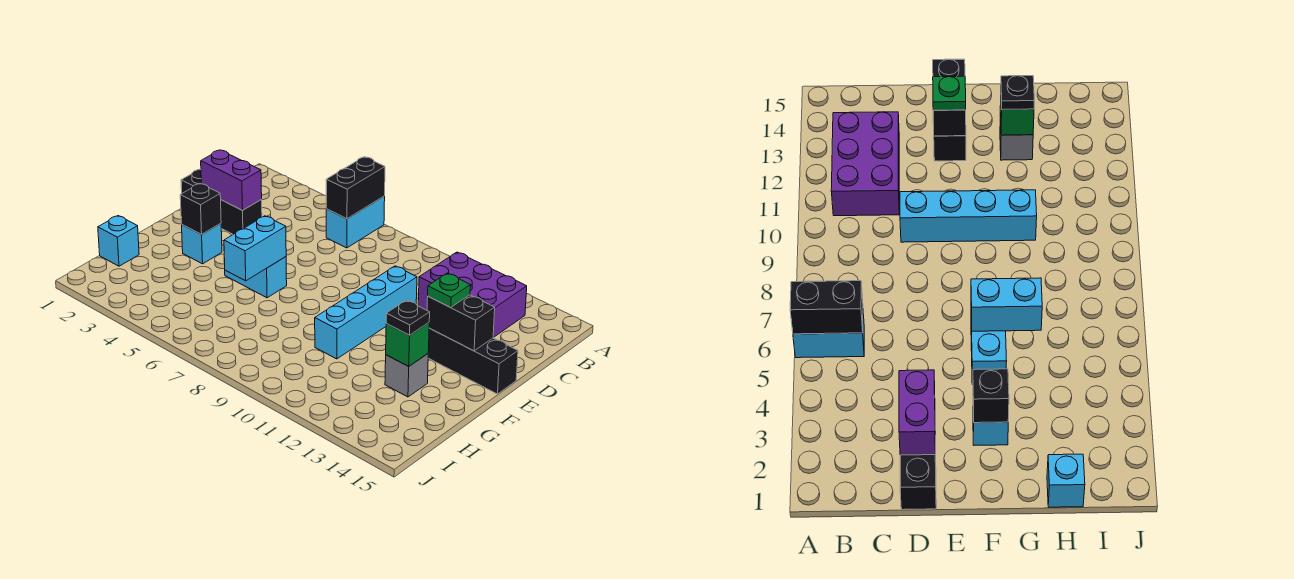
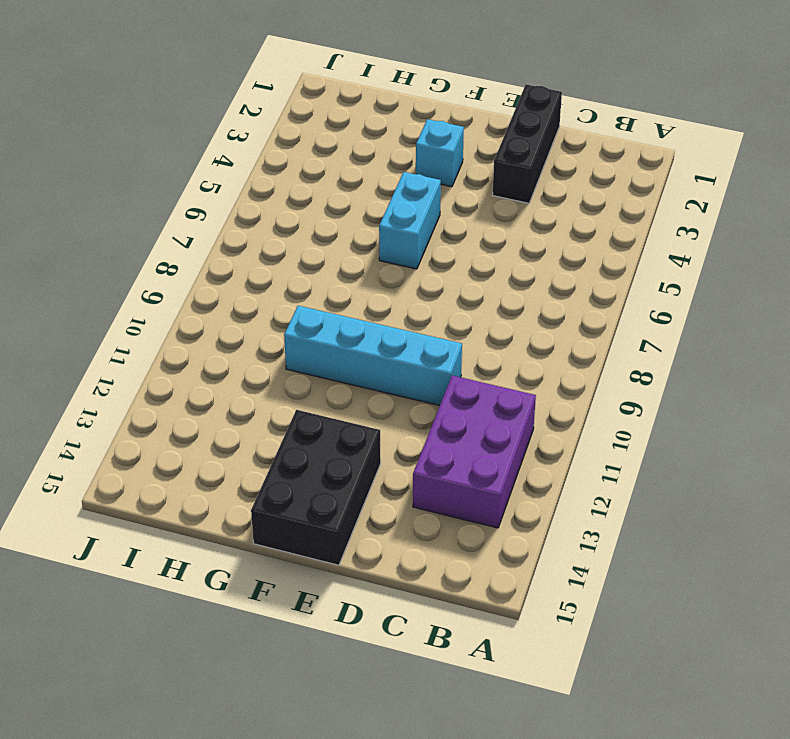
black 2x3 brick [251,410,381,565] -> black 1x3 brick [428,328,518,394]
none -> cyan 1x2 brick [326,196,385,248]
none -> grey 1x1 brick [385,354,428,397]
none -> cyan 1x1 brick [98,216,139,266]

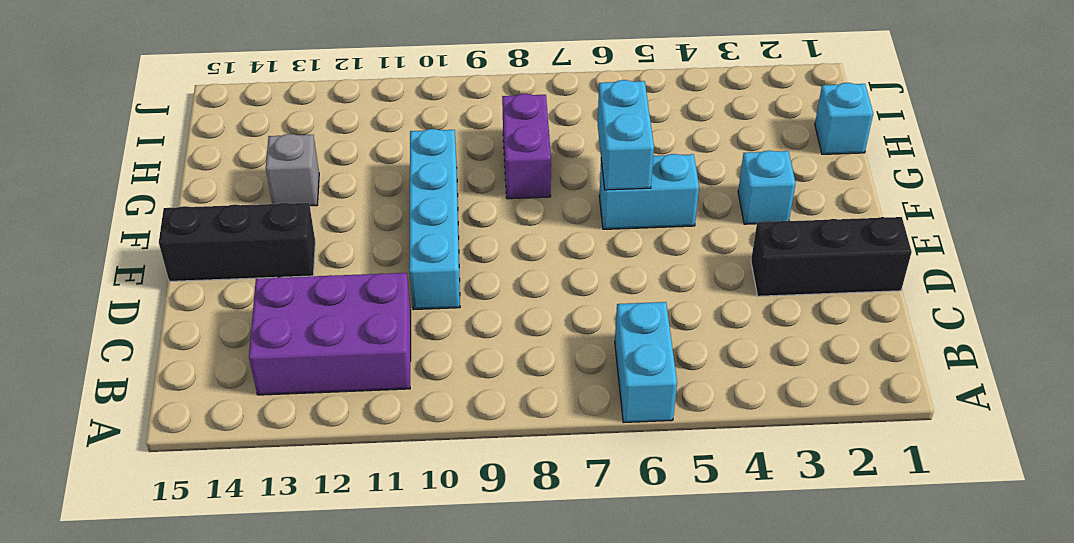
purple 1x2 brick [502,94,551,199] -> purple 1x2 brick turned to [201,150,262,210]
none -> black 1x2 brick [326,157,385,219]
none -> black 1x2 brick [427,295,495,351]
none -> black 1x1 brick [180,183,221,234]

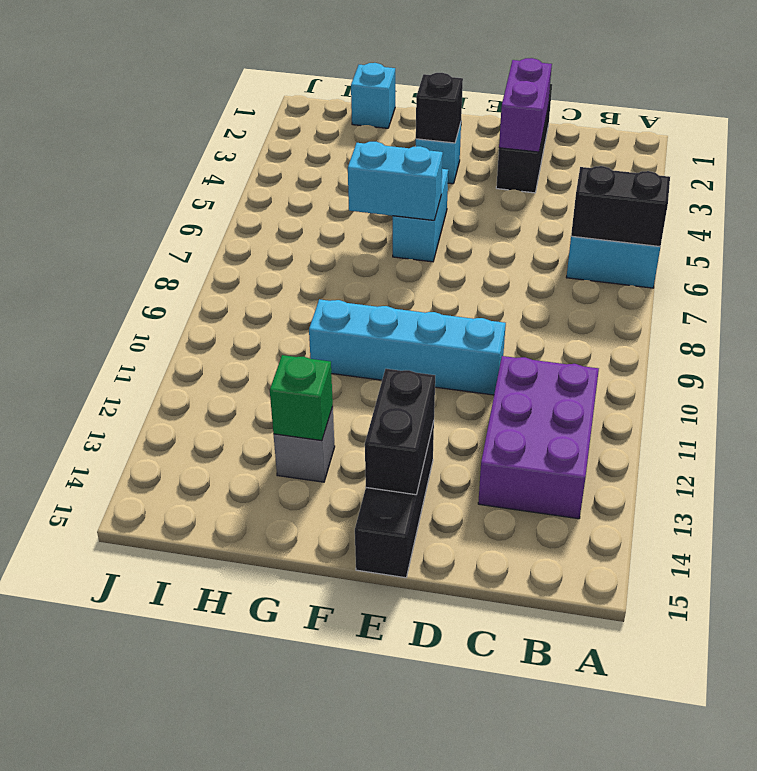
none -> green 1x1 plate [428,273,470,307]
none -> black 1x1 plate [386,300,430,335]

